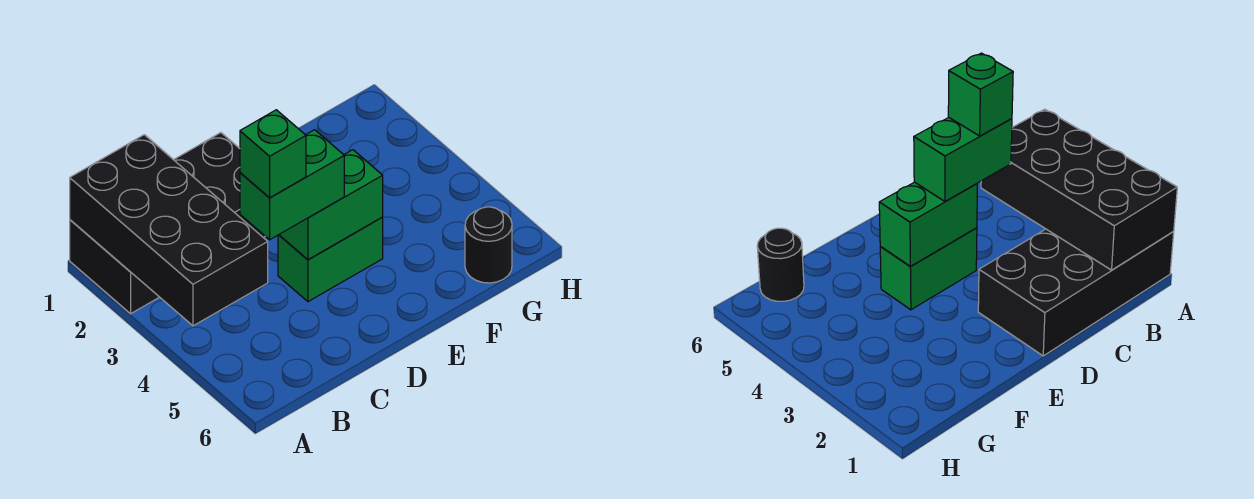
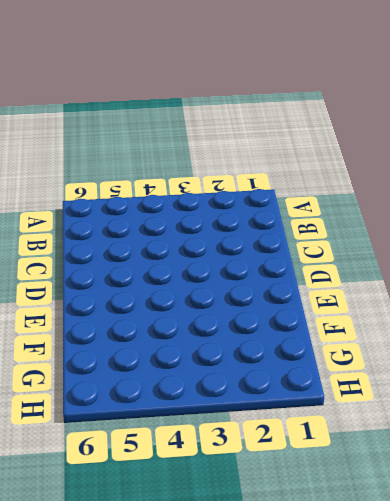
none -> black 2x4 brick [70,133,265,314]
none -> green 1x2 brick [278,217,383,302]

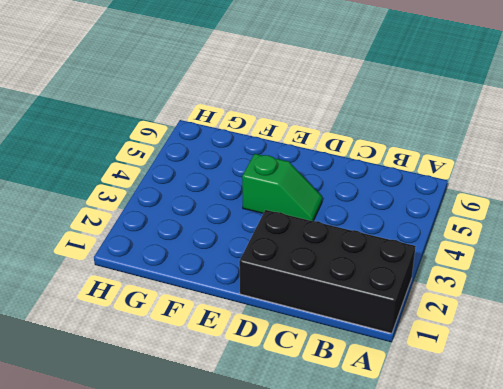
green 1x2 slope [242,154,322,221] -> green 1x2 brick [278,217,383,302]
none -> black 1x1 round brick [465,207,512,283]
none -> black 2x4 brick [70,135,268,326]

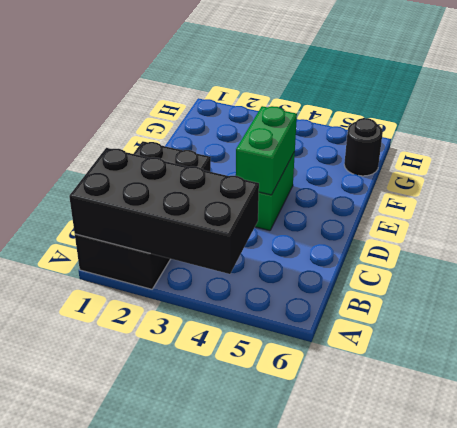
none -> green 1x2 brick [240,130,344,240]
none -> green 1x1 brick [240,110,306,198]

